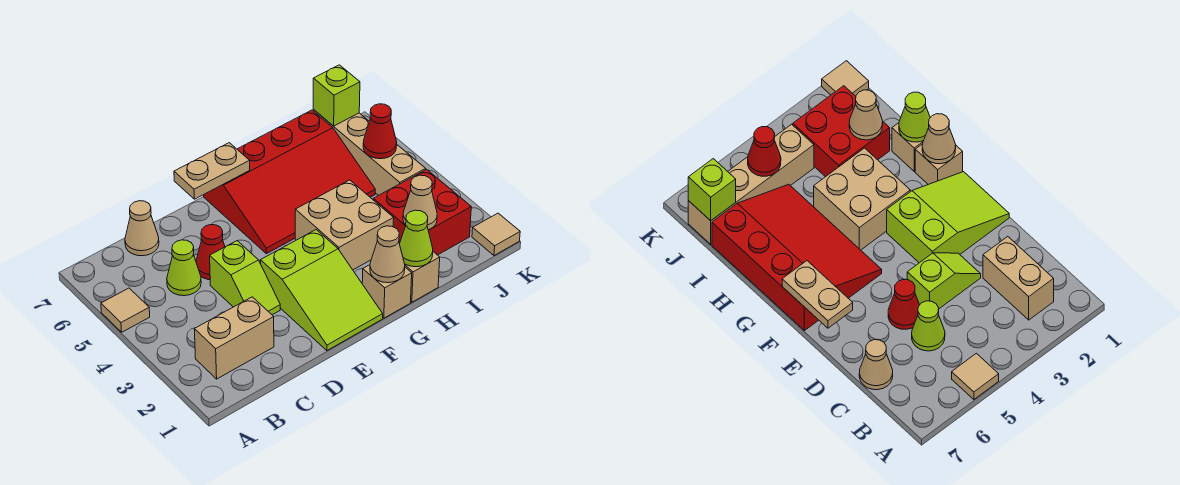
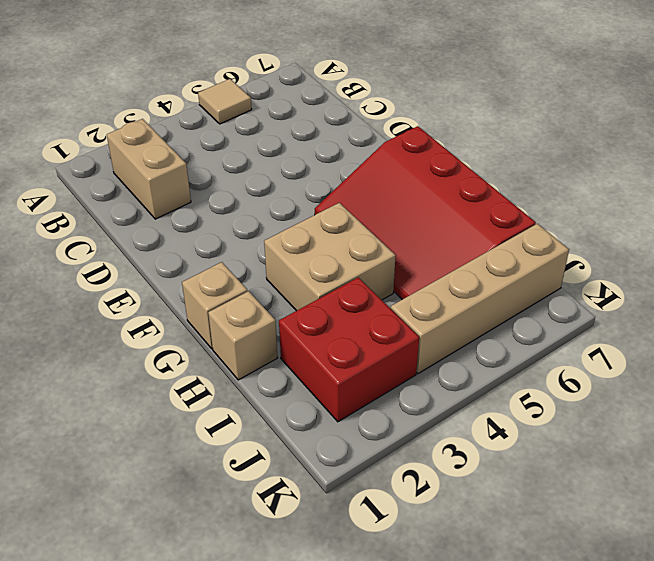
none -> lime 1x1 cone [167,240,201,296]
none -> tan 1x1 cone [125,201,159,256]
none -> lime 1x2 slope [210,241,280,315]

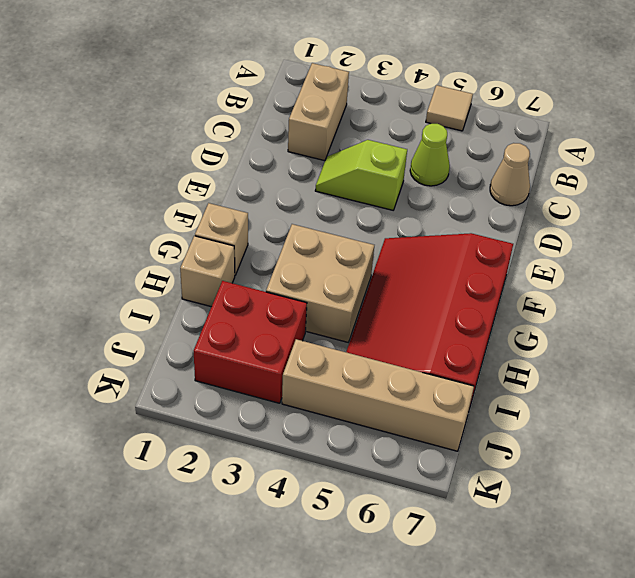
none -> red 1x1 cone [196,225,225,280]
none -> lime 2x3 slope [261,230,383,350]
none -> tan 1x1 tile [472,213,520,256]

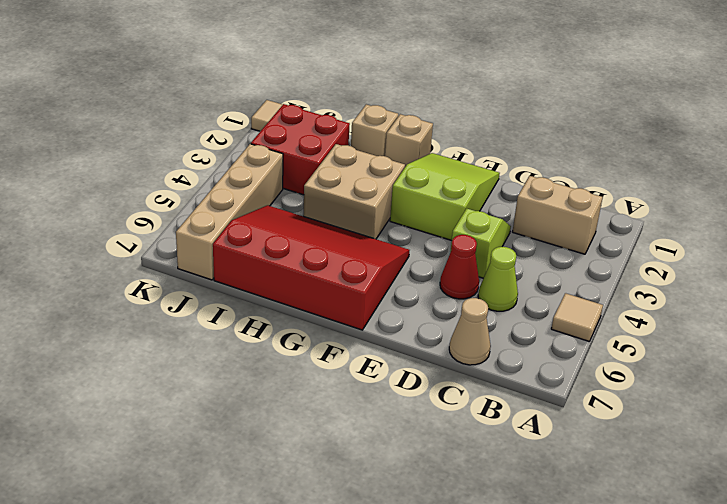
none -> tan 1x2 plate [174,143,250,199]
none -> tan 1x1 cone [370,226,405,283]
none -> lime 1x1 cone [400,210,433,267]

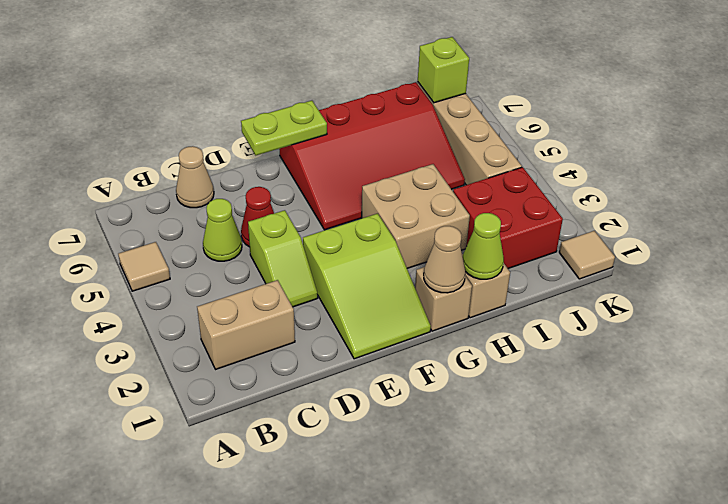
lime 1x2 plate [241,101,327,155] -> tan 1x2 plate [174,143,250,199]
none -> tan 1x1 cone [403,175,437,230]
none -> red 1x1 cone [363,104,397,159]

